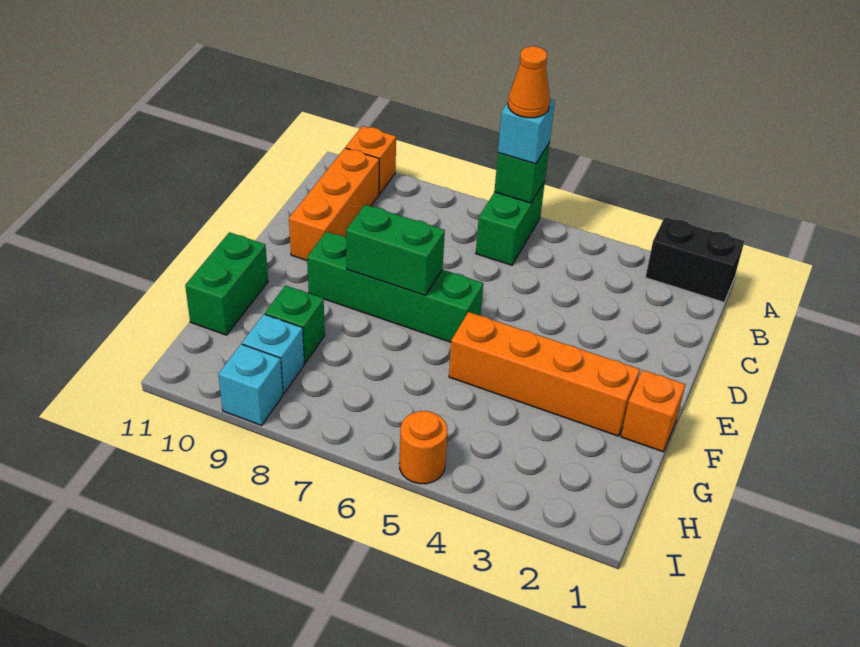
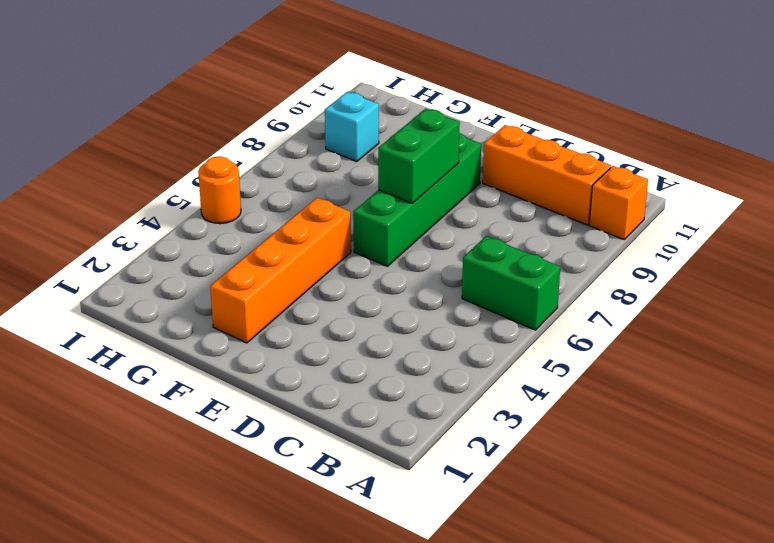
none -> black 1x2 brick [646,217,744,302]
none -> orange 1x1 brick [621,370,686,452]
none -> green 1x2 brick [185,232,268,335]

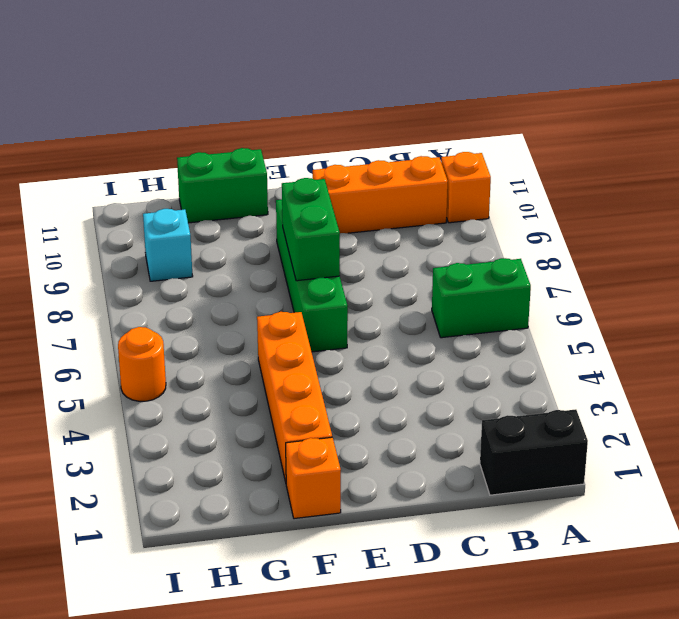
black 1x2 brick [480,409,588,495] -> black 1x2 brick turned to [646,217,744,302]
none -> green 1x1 brick [265,285,325,363]
none -> cyan 1x1 brick [218,344,283,425]
none -> green 1x1 brick [494,142,550,203]

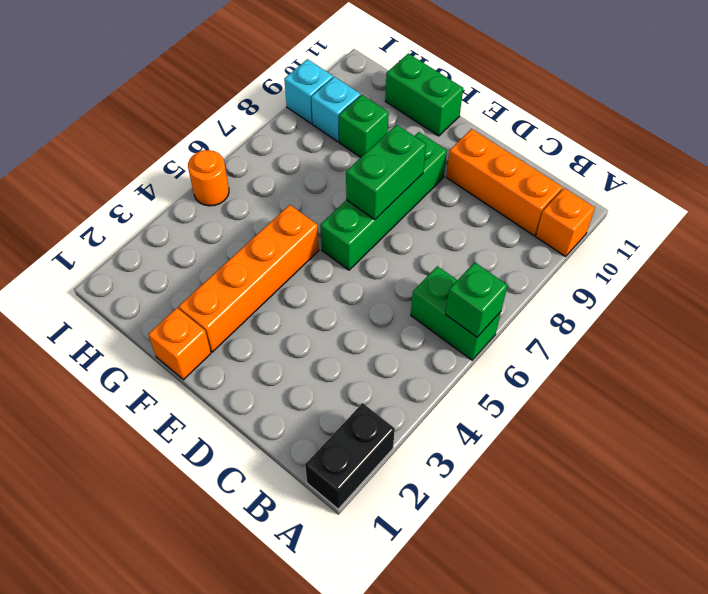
none -> cyan 1x1 brick [498,99,555,164]
none -> orange 1x1 cone [508,46,550,118]

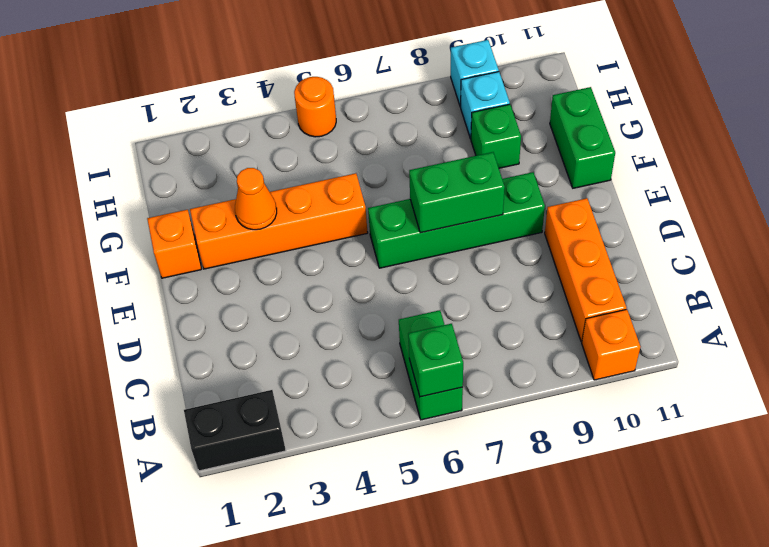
orange 1x1 cone [235,168,277,230] -> orange 1x1 cone moved to [508,46,550,118]
none -> cyan 1x1 brick [498,99,555,164]

